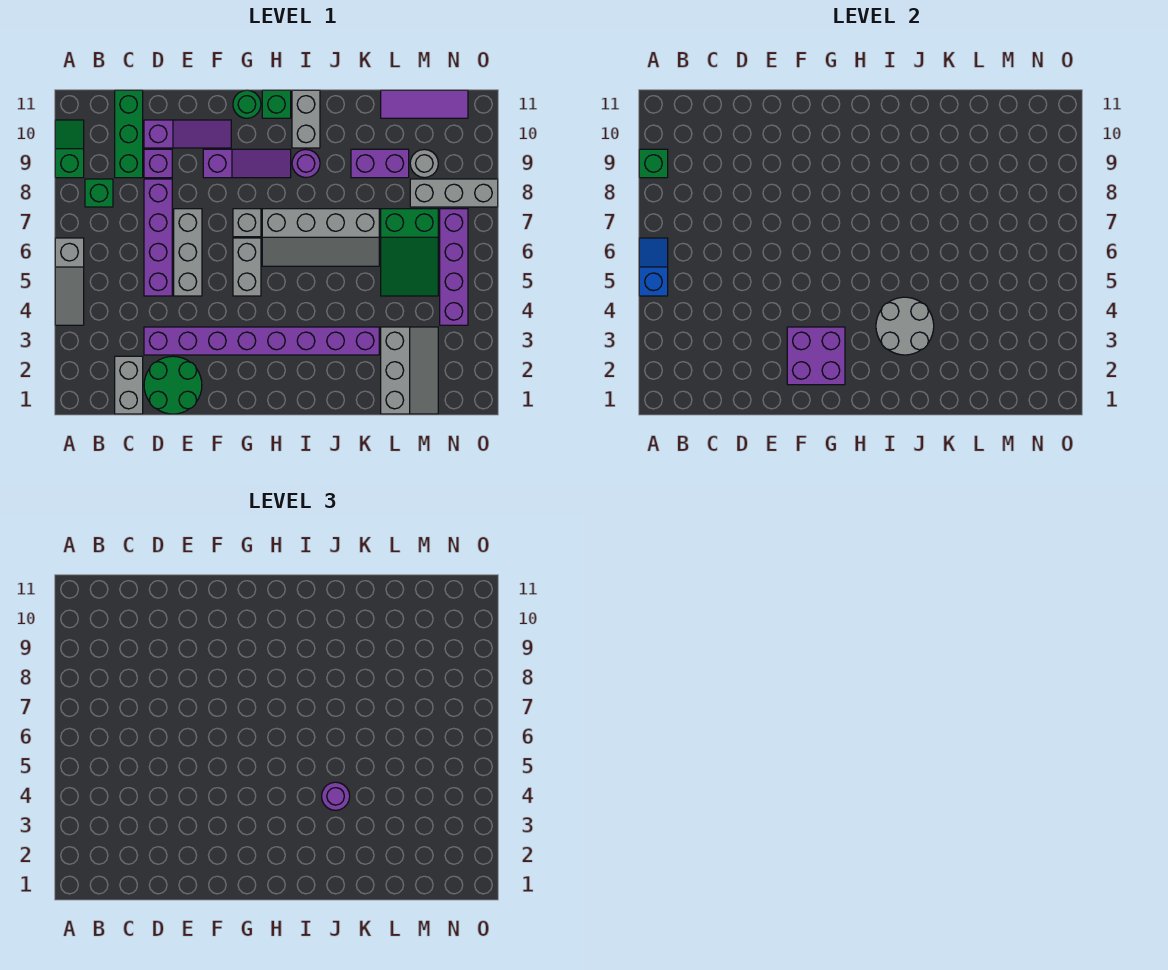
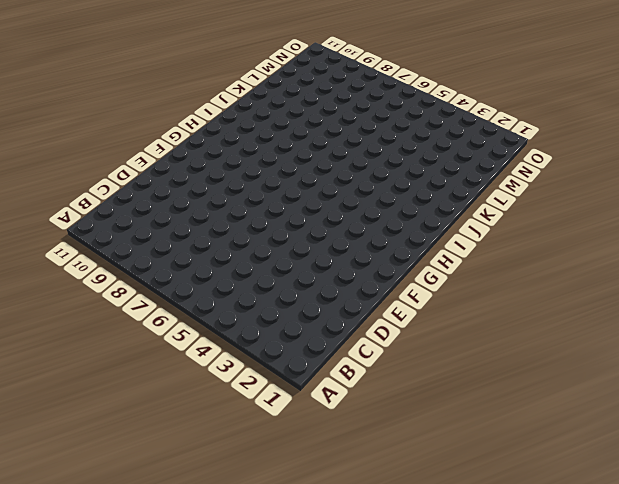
none -> grey 1x3 slope [55,238,84,325]
none -> green 1x2 slope [55,120,84,178]
none -> green 1x1 brick [85,179,113,207]
none -> grey 1x2 brick [115,356,143,414]

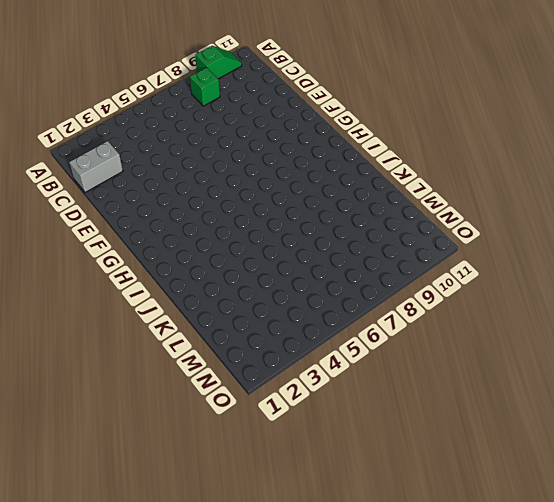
none -> grey 1x3 slope [55,238,84,325]
none -> green 1x3 brick [115,90,143,178]
none -> green 2x2 round brick [144,356,202,414]
none -> purple 1x8 brick [144,327,379,355]

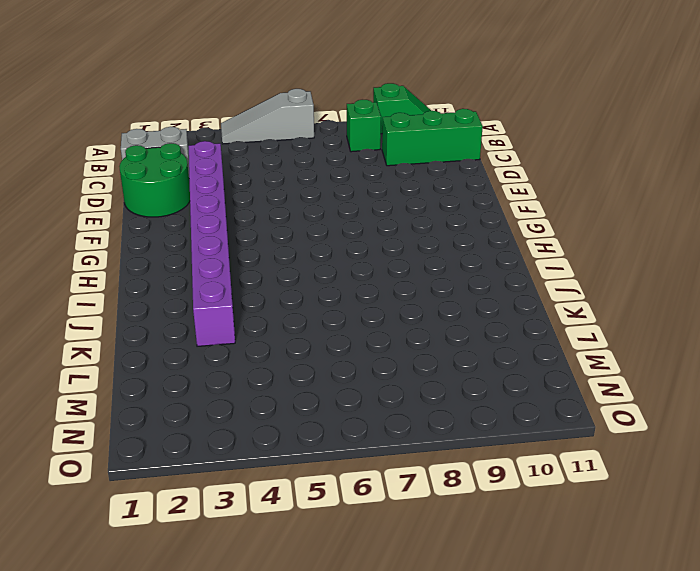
none -> purple 1x4 brick [144,179,172,296]
none -> purple 1x1 brick [144,149,172,178]
none -> purple 1x3 slope [144,120,231,148]
none -> grey 1x3 brick [174,209,202,296]

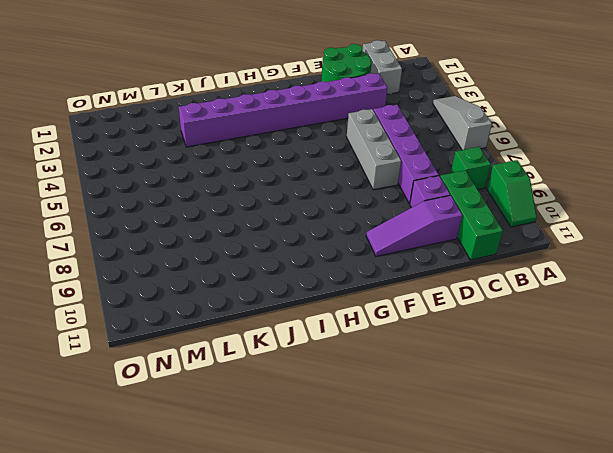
none -> purple 1x3 slope [203,149,291,178]
none -> grey 1x2 brick [233,238,261,296]
none -> grey 1x1 brick [233,209,261,237]
none -> green 1x1 round brick [233,90,261,118]

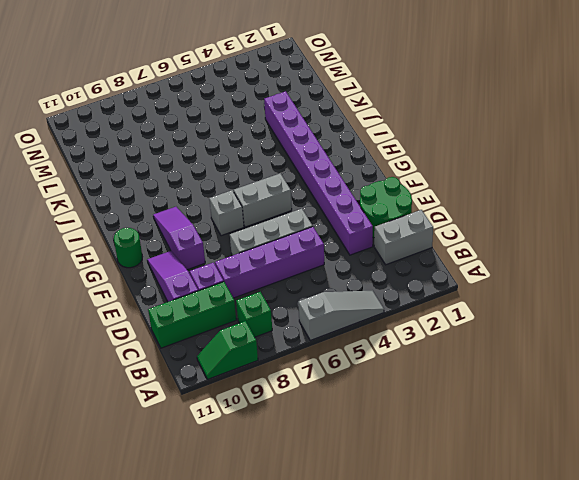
none -> grey 2x4 slope [262,209,379,266]
none -> green 1x1 brick [262,90,291,118]
none -> purple 1x1 round brick [292,150,320,178]
none -> grey 1x2 brick [292,90,320,148]

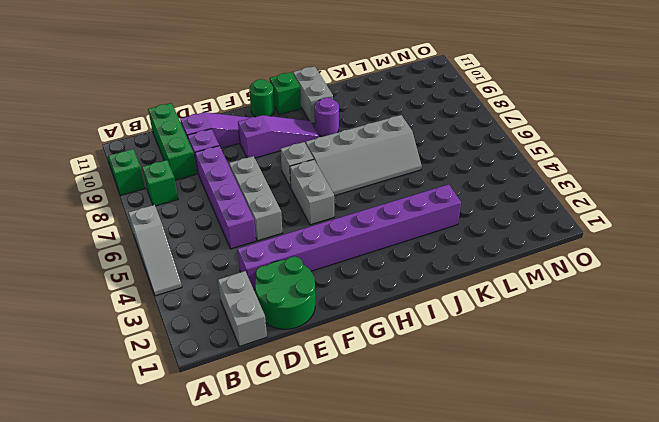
none -> purple 1x2 brick [351,149,409,178]
none -> grey 2x3 slope [381,327,438,414]
none -> green 2x3 slope [381,209,438,296]
none -> purple 1x3 tile [381,90,468,118]

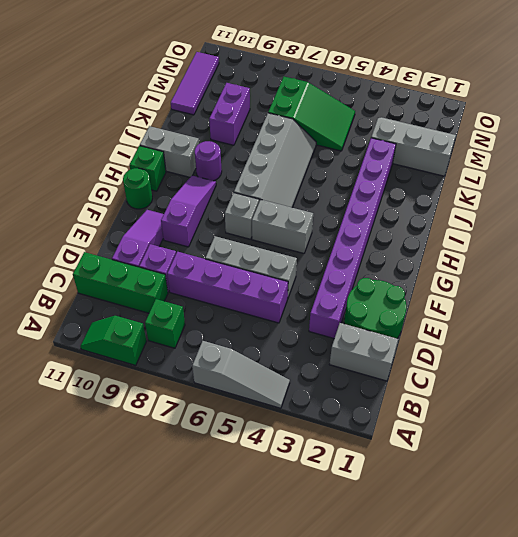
none -> grey 1x3 brick [410,179,498,207]
none -> grey 1x1 round brick [410,149,438,178]
none -> purple 1x4 brick [440,209,468,325]
none -> blue 1x2 slope [639,238,668,296]

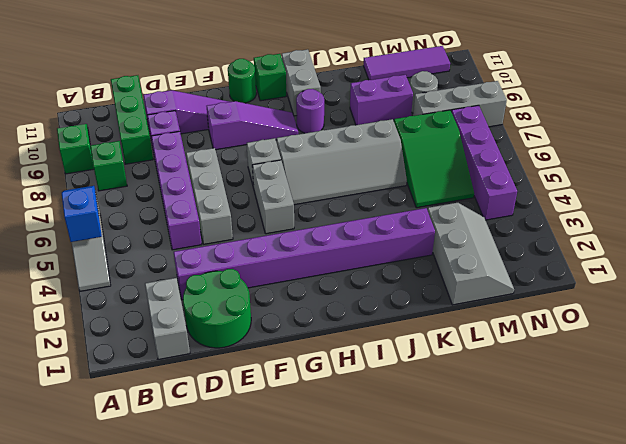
none -> green 1x1 brick [639,149,668,178]
none -> purple 2x2 brick [787,327,845,385]
none -> grey 2x2 round brick [876,297,934,355]
none -> purple 1x1 round brick [322,782,350,810]

